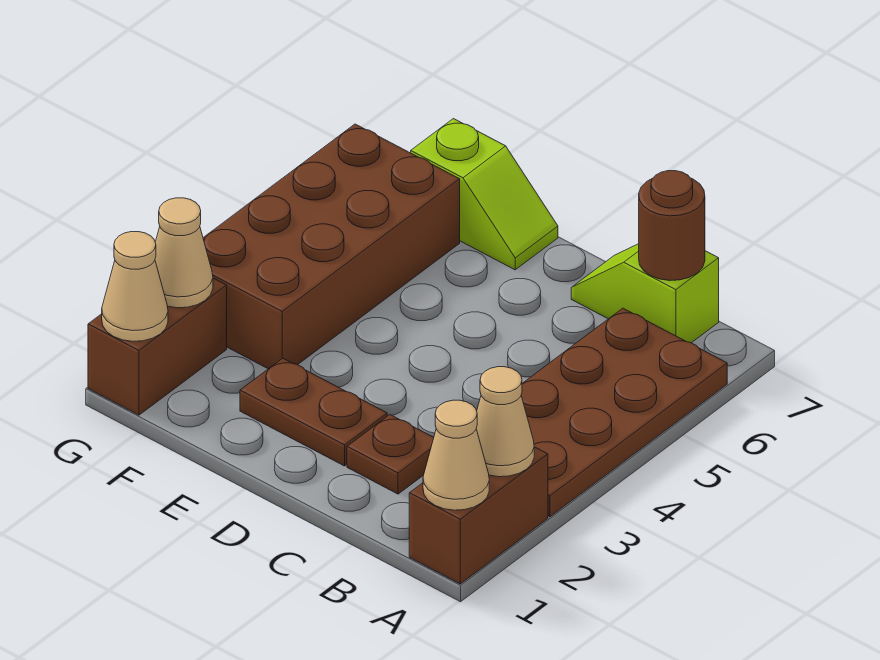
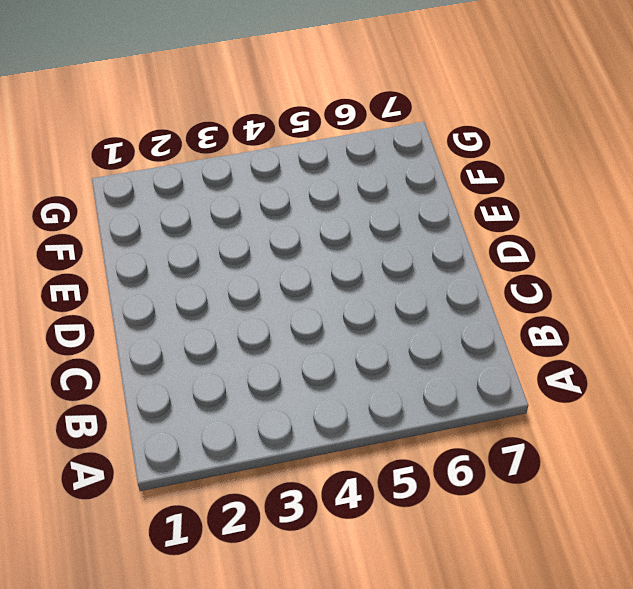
none -> brown 1x2 brick [409,447,548,584]
none -> brown 2x4 plate [521,308,727,517]
none -> lime 1x2 slope [571,244,719,343]

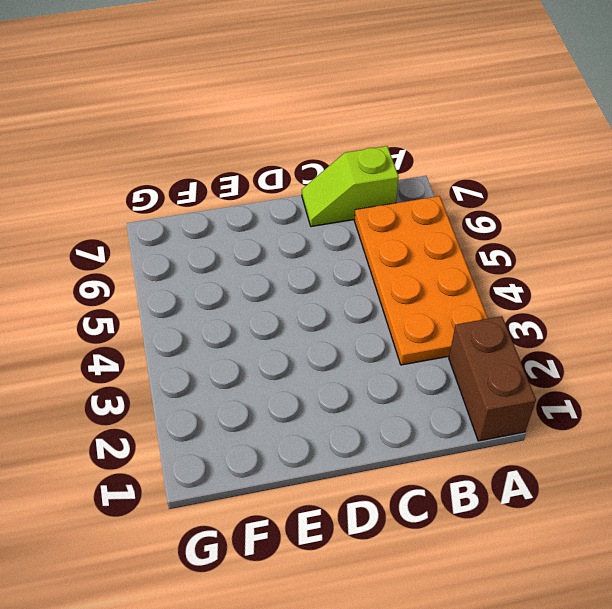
orange 2x4 plate [355,196,488,365] -> brown 2x4 plate [521,308,727,517]
none -> brown 1x1 plate [347,415,434,494]
none -> brown 1x2 plate [240,358,387,466]
none -> lime 1x2 slope [411,119,558,270]

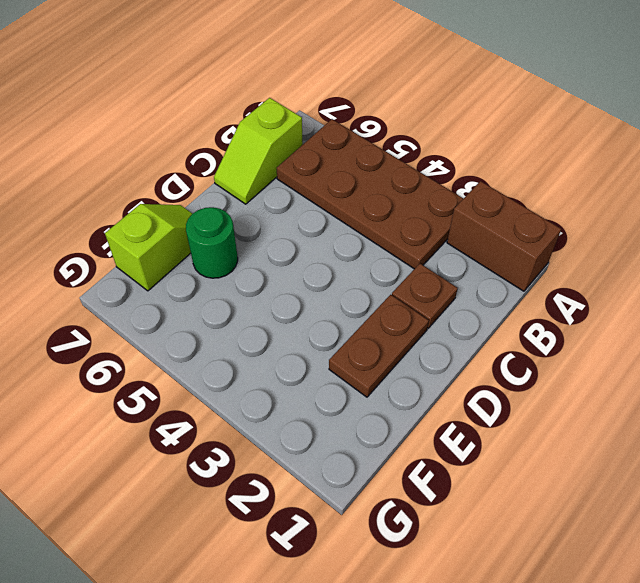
green 1x1 round brick [186,207,238,278] -> none
none -> brown 2x4 brick [203,124,460,369]
none -> brown 1x2 brick [88,278,227,415]
none -> tan 1x1 cone [423,400,489,510]

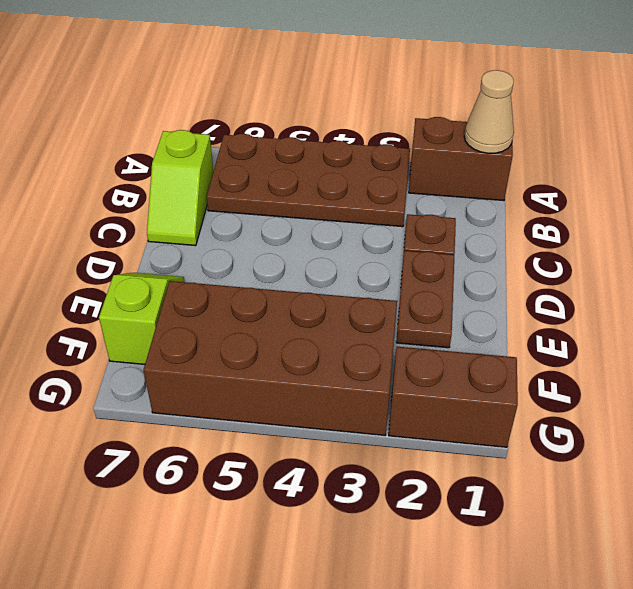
none -> tan 1x1 cone [476,367,534,477]
none -> brown 1x1 round brick [639,171,705,281]
none -> tan 1x1 cone [102,232,168,341]

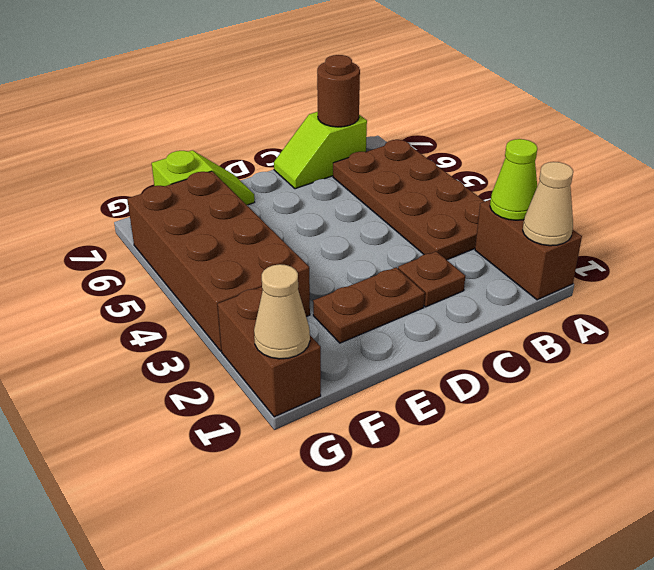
lime 1x1 cone [490,139,537,220] -> tan 1x1 cone [476,367,534,477]
none -> tan 1x1 cone [155,198,213,308]

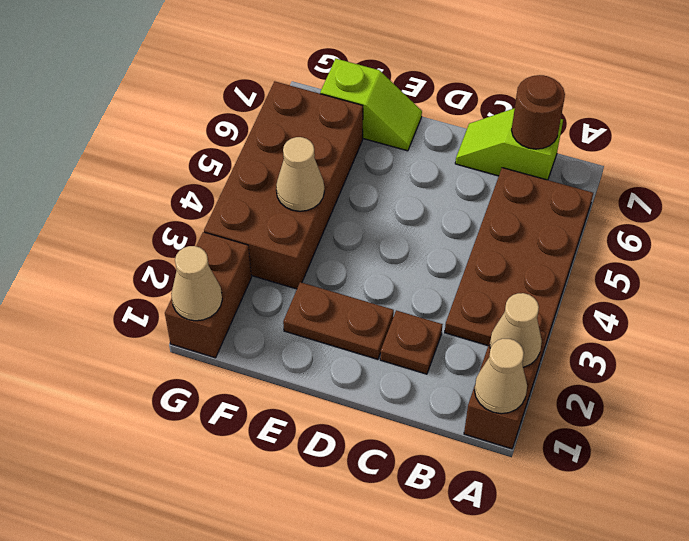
tan 1x1 cone [276,137,324,211] -> tan 1x1 cone moved to [155,198,213,308]

